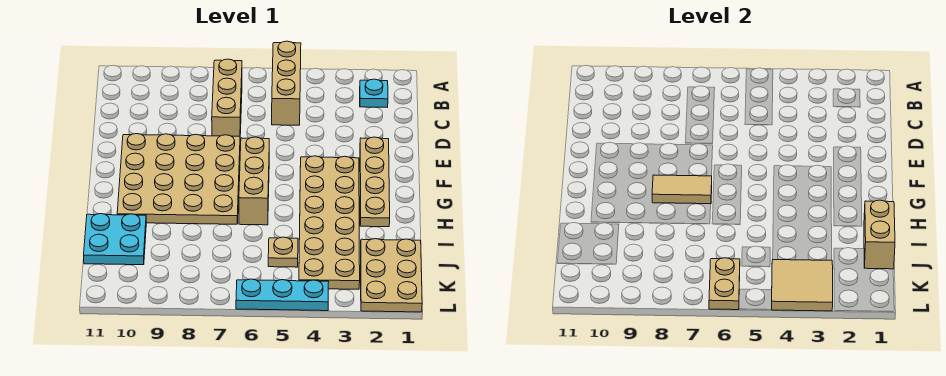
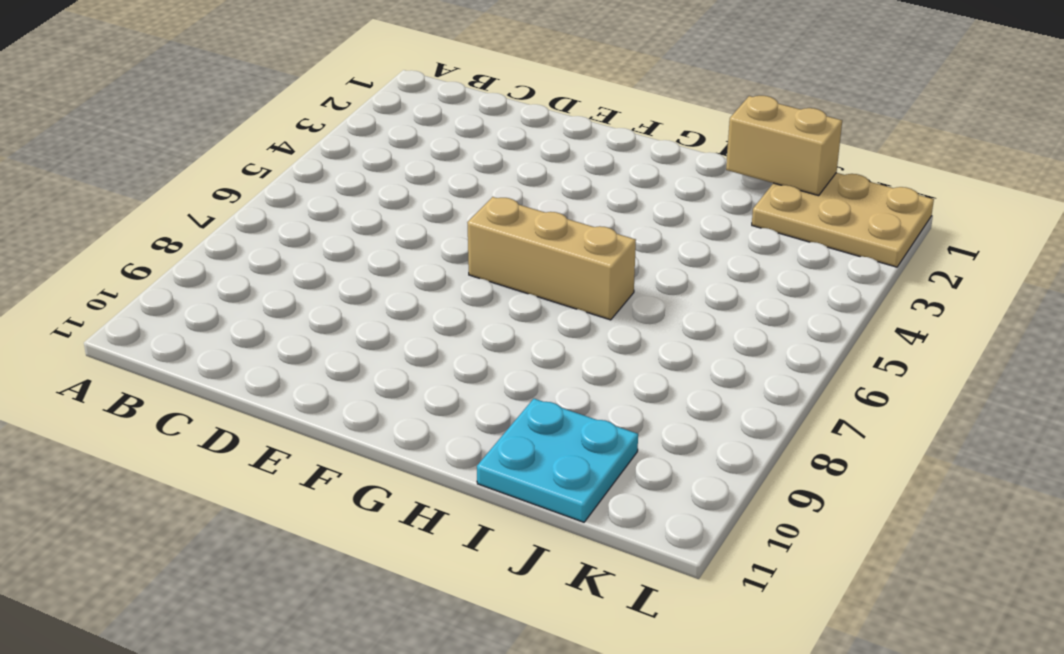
none -> tan 1x3 brick [272,41,301,125]
none -> cyan 1x1 plate [360,79,388,107]
none -> tan 1x3 brick [212,59,242,136]

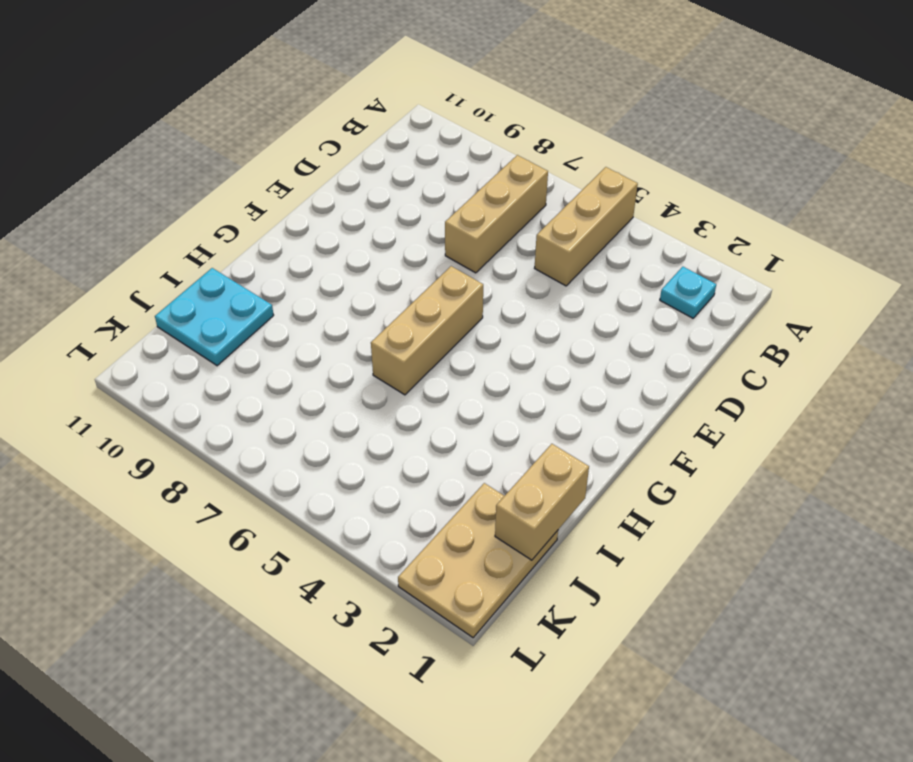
none -> tan 1x4 plate [360,137,390,227]
none -> tan 4x4 plate [117,134,240,224]
none -> tan 2x6 plate [299,156,360,289]

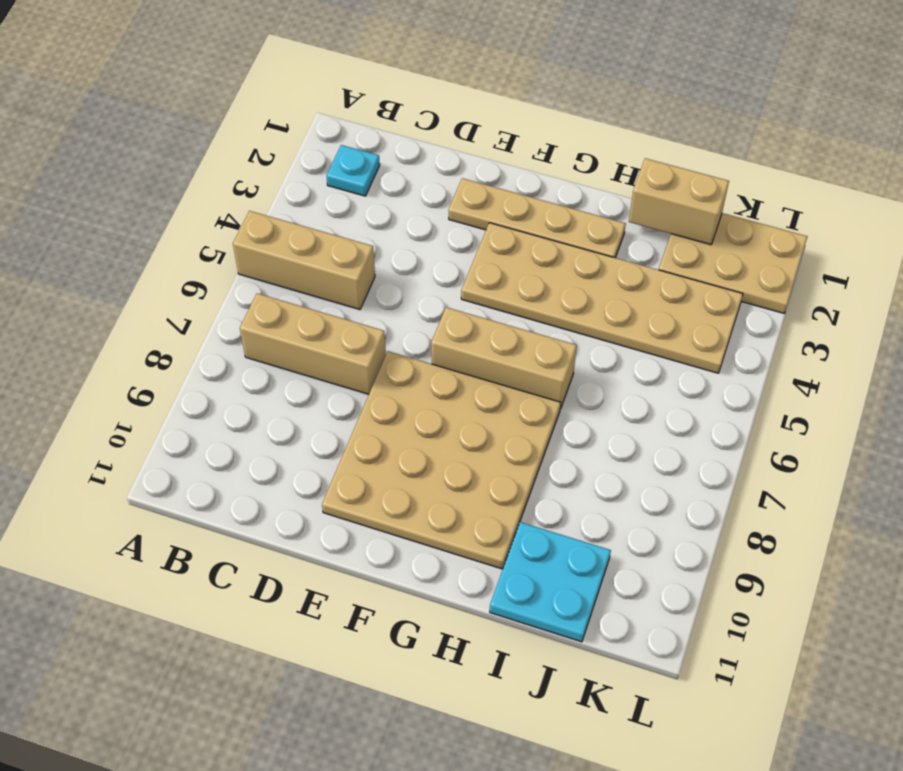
none -> tan 1x1 plate [268,237,298,267]
none -> cyan 1x3 plate [236,279,329,311]
none -> tan 1x2 tile [652,175,712,204]

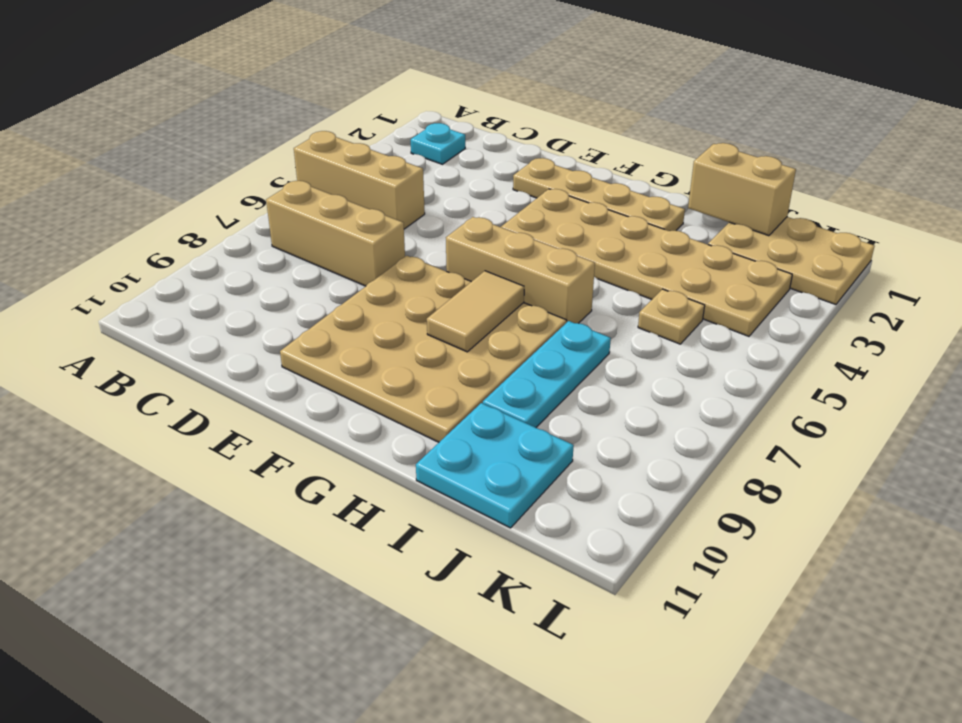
cyan 1x3 plate [483,321,611,428] -> cyan 1x3 plate moved to [236,279,329,311]
none -> tan 2x2 tile [772,260,833,311]
none -> tan 1x2 plate [709,258,740,310]

